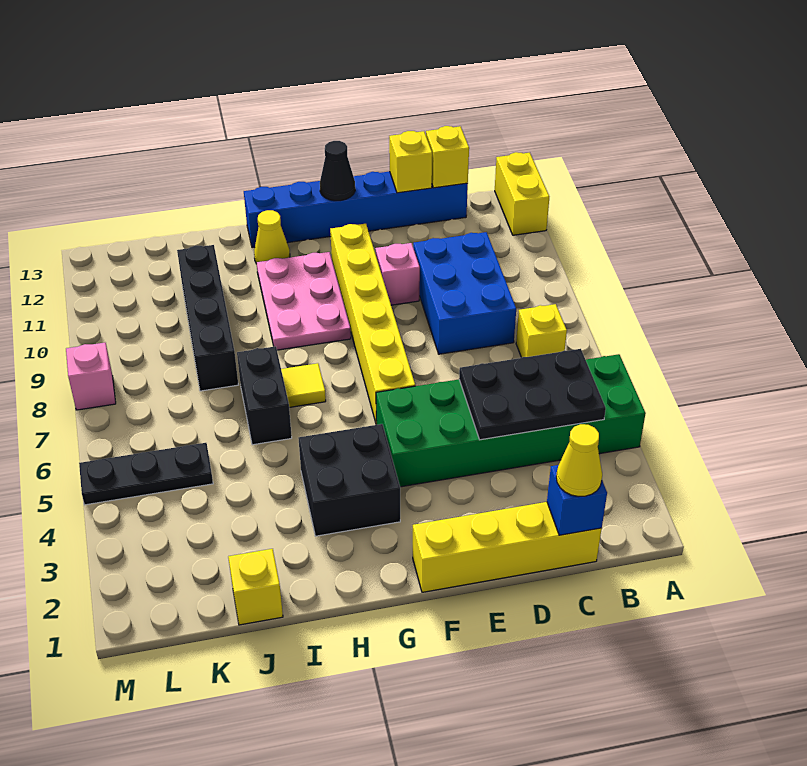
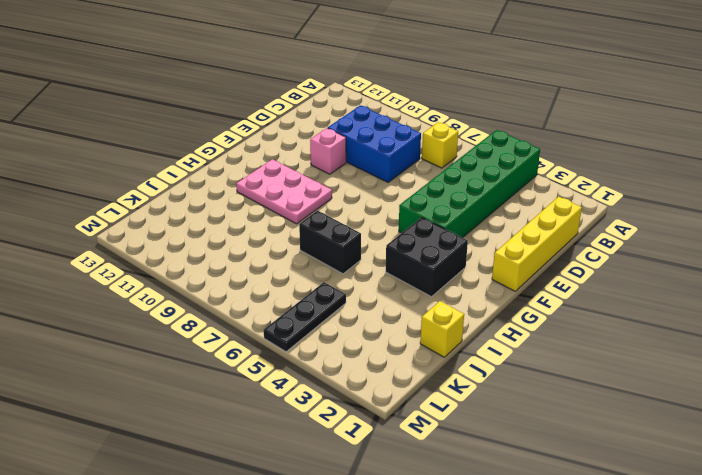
none -> yellow 1x2 brick [495,152,549,235]
none -> blue 1x6 brick [244,171,468,248]
none -> yellow 1x6 brick [330,224,415,425]

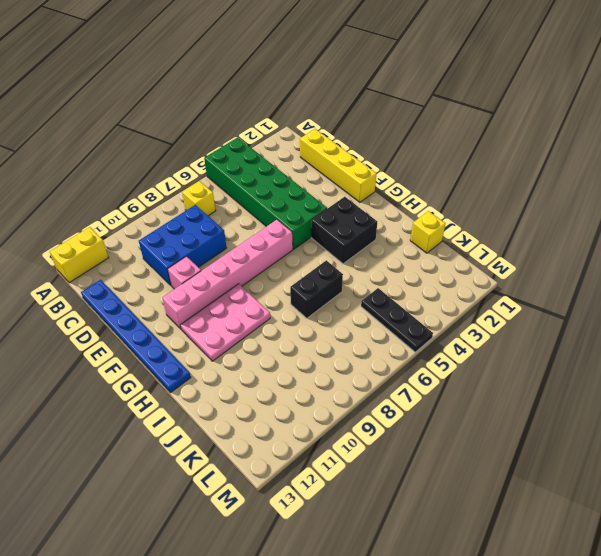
blue 1x6 plate [81,280,191,393] -> blue 1x6 brick [244,171,468,248]
pink 1x6 brick [162,220,293,329] -> yellow 1x6 brick [330,224,415,425]
none -> yellow 1x1 tile [281,363,326,407]
none -> yellow 1x1 cone [254,210,290,264]
none -> black 1x4 brick [177,245,238,391]

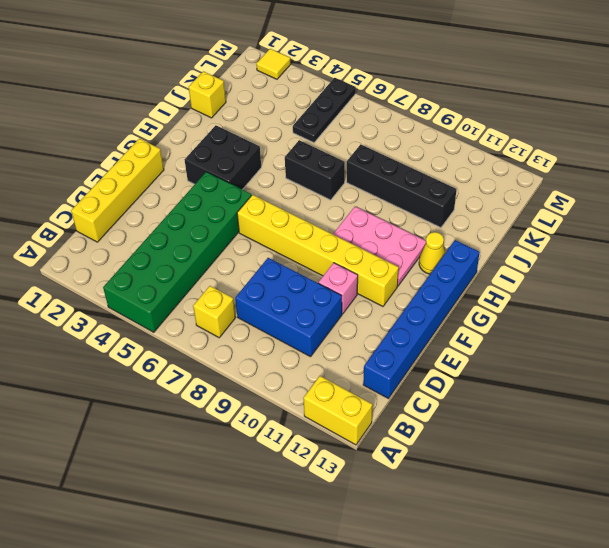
yellow 1x1 tile [256,49,291,79] -> yellow 1x1 tile moved to [281,363,326,407]
none -> pink 1x1 brick [66,343,116,410]
none -> black 2x3 plate [459,349,606,440]
none -> blue 1x1 brick [547,465,607,535]

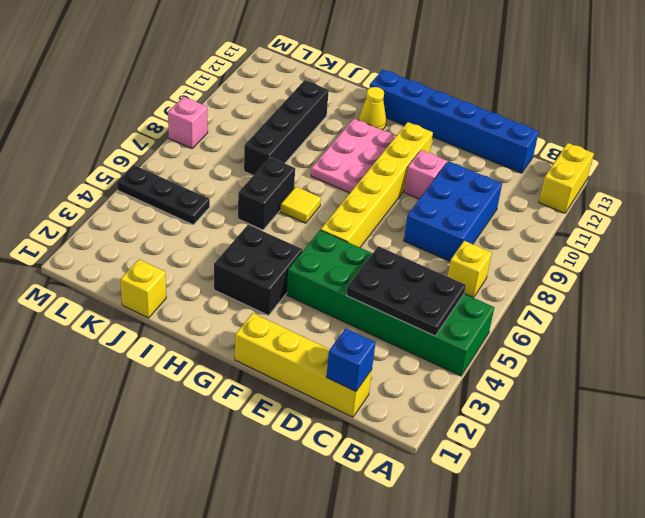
none -> yellow 1x1 brick [426,126,469,188]
none -> yellow 1x1 brick [389,131,432,193]
none -> black 1x1 cone [320,141,355,201]

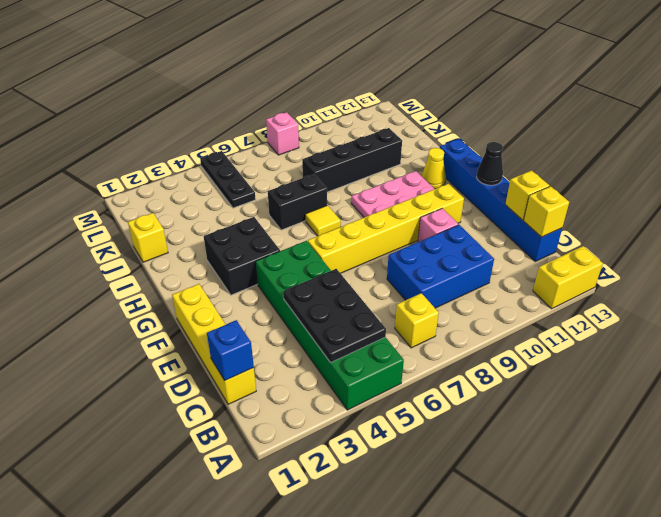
none -> yellow 1x1 cone [556,424,602,496]

